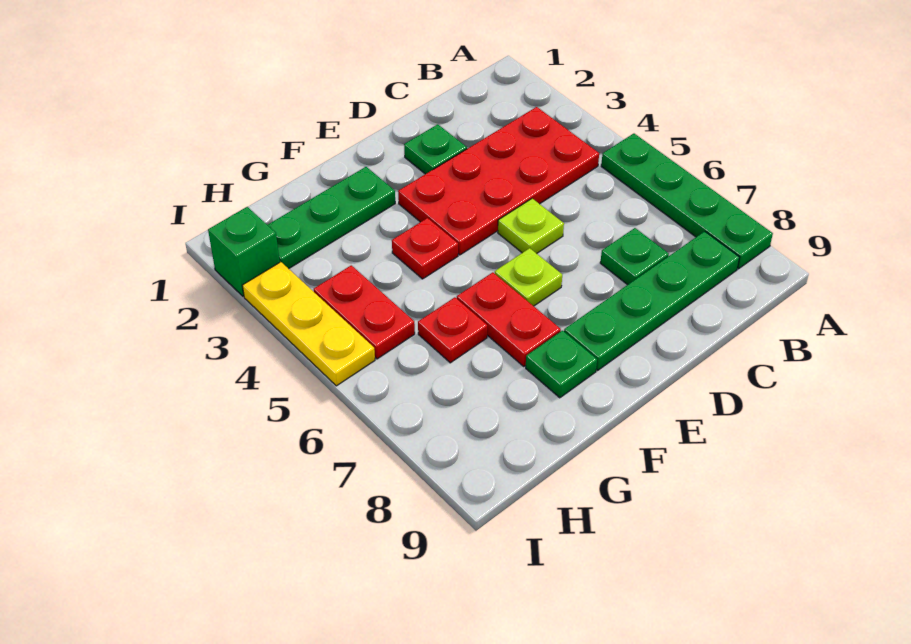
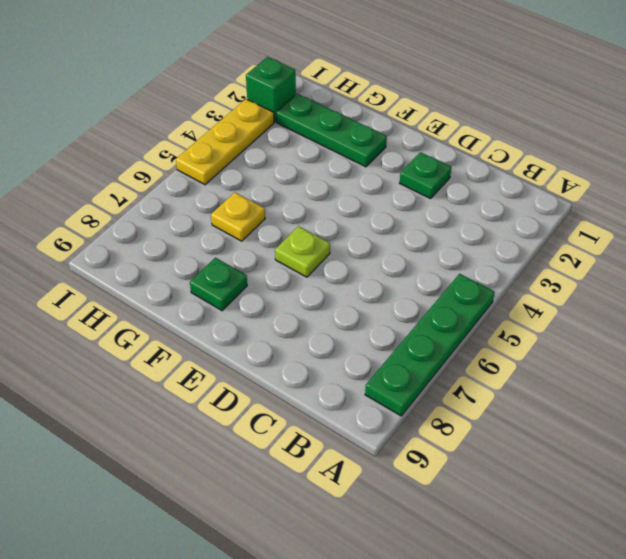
yellow 1x1 plate [211,192,265,241] -> red 1x1 plate [418,297,487,363]
none -> red 2x4 plate [398,107,599,255]
none -> green 1x4 plate [564,231,740,370]
none -> green 1x1 plate [600,228,669,285]

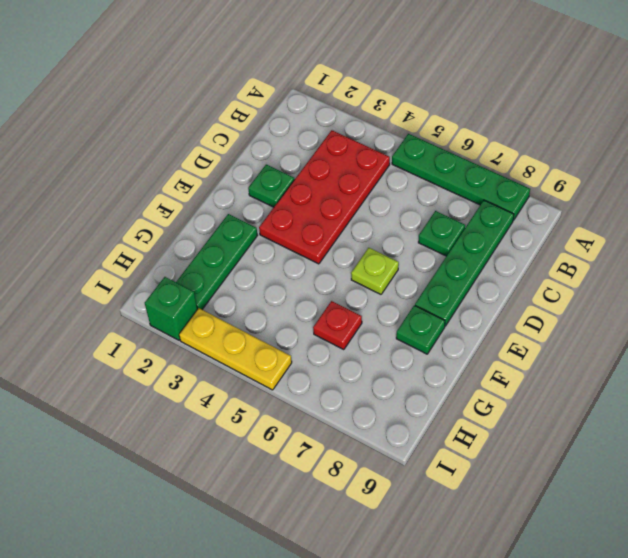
none -> lime 1x1 plate [498,198,564,253]
none -> red 1x1 plate [392,218,458,279]
none -> red 1x2 plate [457,272,561,367]

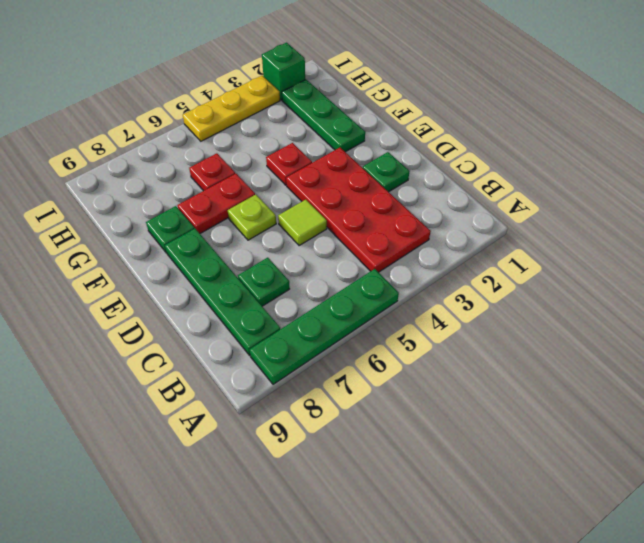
lime 1x1 tile [278,200,327,246] -> lime 1x1 plate [498,198,564,253]
none -> red 1x2 plate [314,265,415,359]

